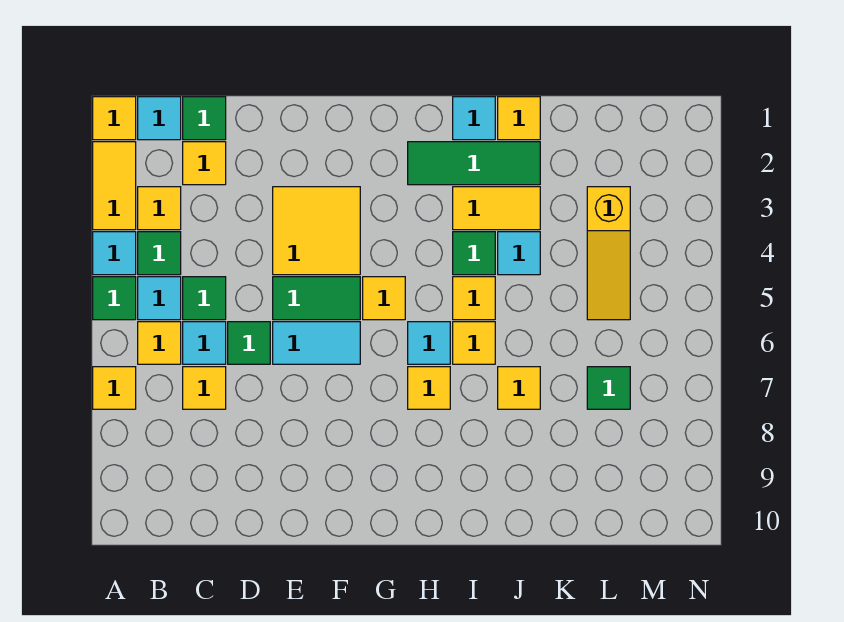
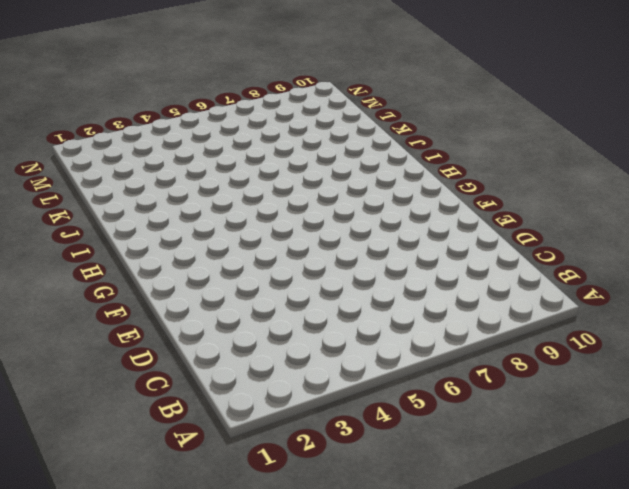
none -> yellow 1x1 tile [93,97,136,140]
none -> yellow 1x2 tile [93,142,136,230]
none -> cyan 1x1 tile [93,232,136,275]
none -> green 1x1 tile [93,277,136,320]

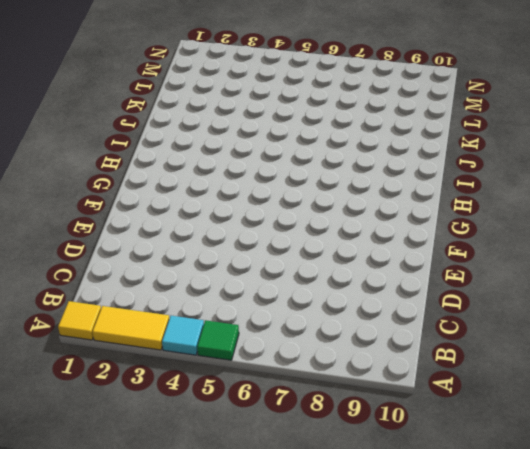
none -> yellow 1x1 tile [93,367,136,409]
none -> cyan 1x1 tile [138,97,181,140]
none -> yellow 1x1 tile [138,187,181,230]
none -> green 1x1 tile [138,232,181,275]

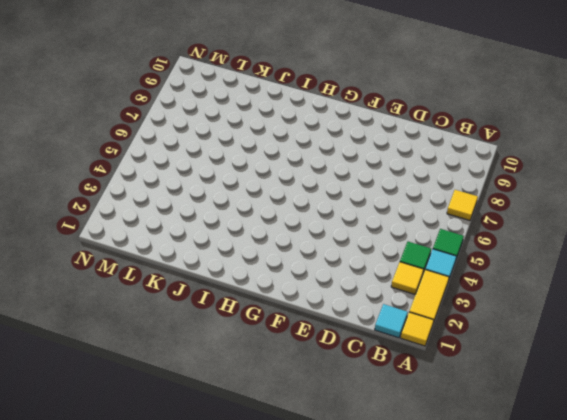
none -> cyan 1x1 tile [138,277,181,320]
none -> yellow 1x1 tile [138,322,181,364]
none -> green 1x1 tile [183,97,226,140]
none -> yellow 1x1 tile [183,142,226,185]

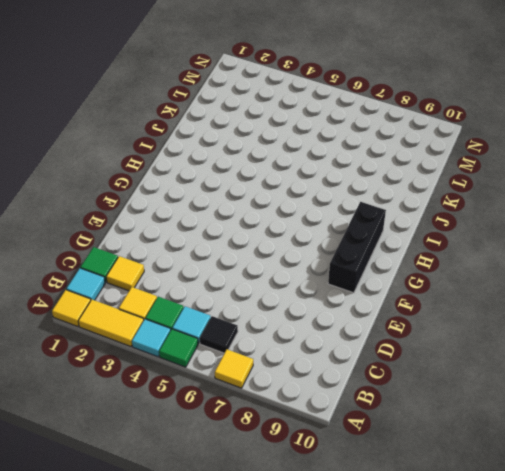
black 1x1 tile [200,316,238,353] -> yellow 1x1 tile [138,322,181,364]
black 1x3 brick [328,202,386,293] -> none
none -> green 1x1 tile [183,277,226,320]
none -> cyan 1x1 tile [183,322,226,364]
none -> yellow 1x1 tile [183,367,226,409]
none -> green 1x1 tile [228,322,270,364]

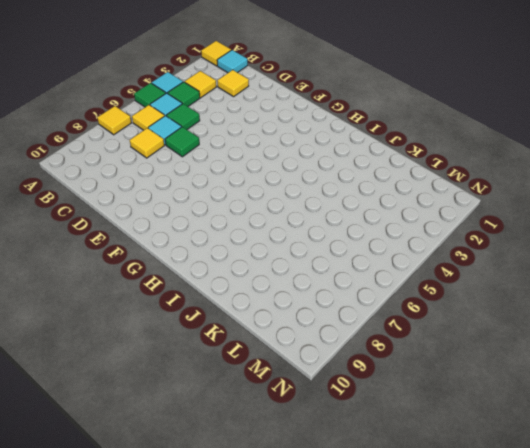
none -> yellow 1x2 tile [93,142,136,230]
none -> green 1x1 tile [183,97,226,140]
none -> yellow 2x2 tile [273,187,360,275]
none -> green 1x2 tile [273,277,360,320]

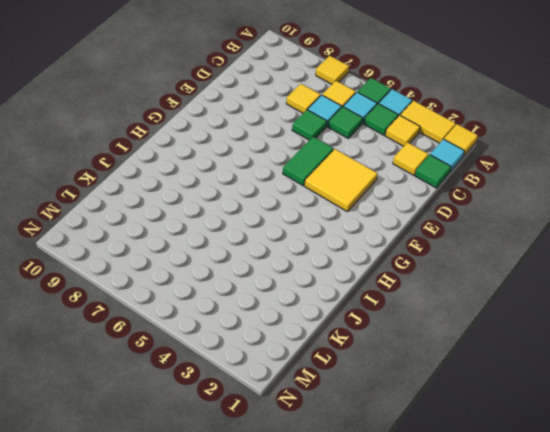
none -> cyan 1x2 tile [273,322,360,364]
none -> yellow 1x1 tile [363,277,405,320]
none -> green 1x3 tile [408,142,540,185]
none -> cyan 1x1 tile [408,322,450,364]

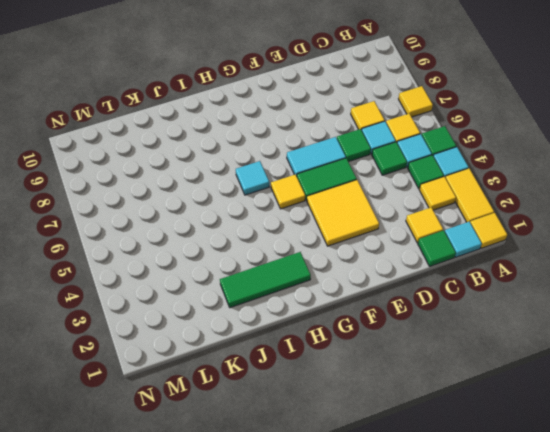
none -> yellow 1x1 tile [408,367,450,409]
none -> cyan 1x1 tile [453,97,495,140]
none -> yellow 1x2 tile [453,187,540,230]
none -> green 1x1 tile [453,232,495,275]

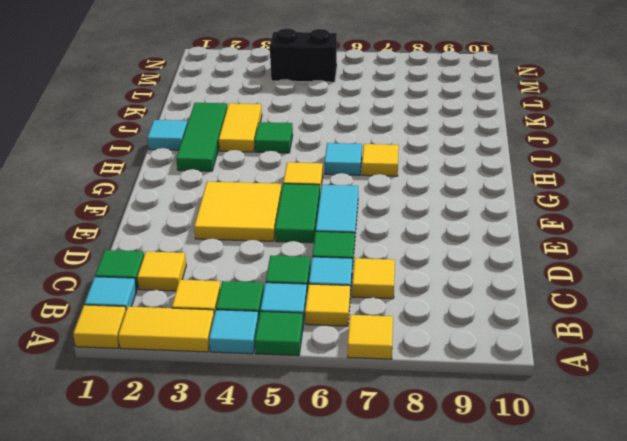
black 1x2 brick [270,28,337,82] -> none
none -> yellow 1x1 tile [453,277,495,320]
none -> yellow 1x1 tile [453,322,495,364]
none -> yellow 1x1 tile [498,97,540,140]
none -> cyan 1x1 tile [498,232,540,275]

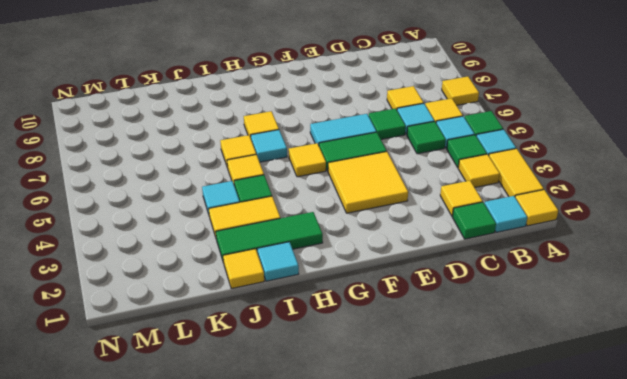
none -> yellow 1x1 tile [498,367,540,409]
none -> yellow 1x3 slope [587,187,630,320]
none -> green 1x1 tile [587,367,630,409]

